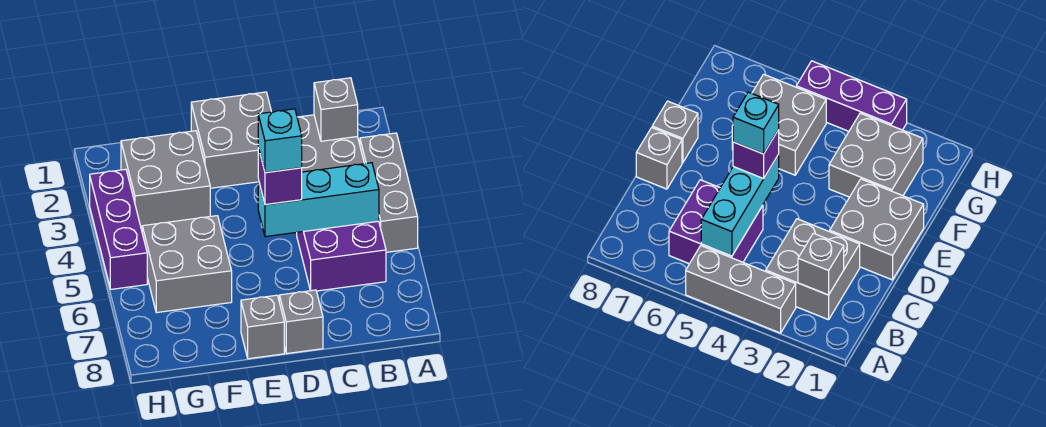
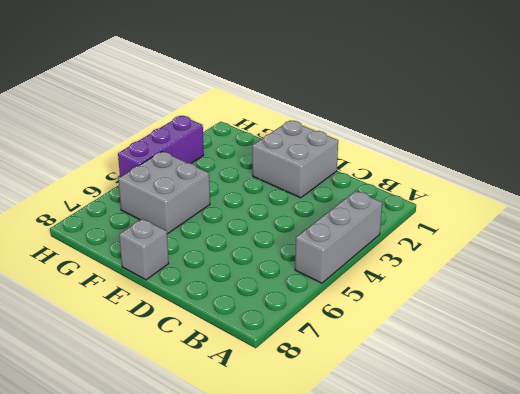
none -> grey 2x2 brick [297,115,364,172]
none -> purple 2x2 brick [297,221,386,291]
none -> grey 1x1 brick [279,290,323,354]

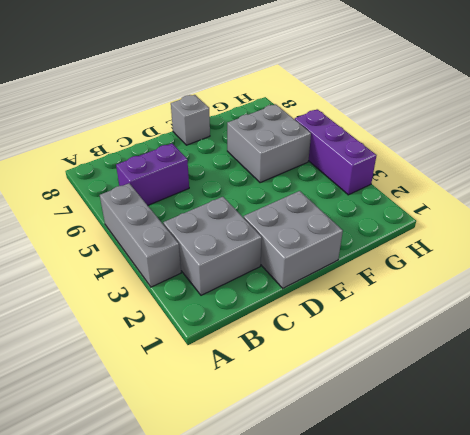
purple 1x2 brick [116,144,189,205] -> purple 2x2 brick [297,221,386,291]
none -> grey 1x1 brick [279,290,323,354]
none -> grey 2x2 brick [121,131,210,227]
none -> grey 1x1 brick [314,78,358,141]

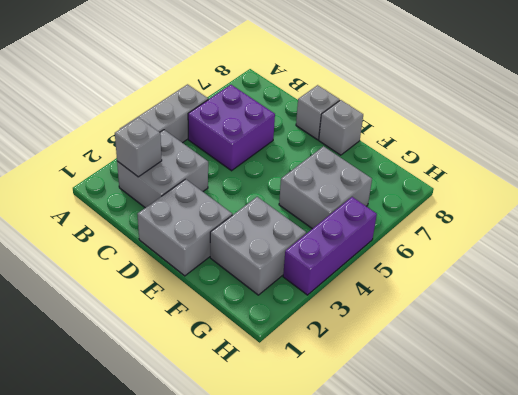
none -> cyan 1x3 brick [258,163,379,237]
none -> purple 1x1 brick [258,148,302,205]
none -> cyan 1x1 brick [258,109,302,172]

